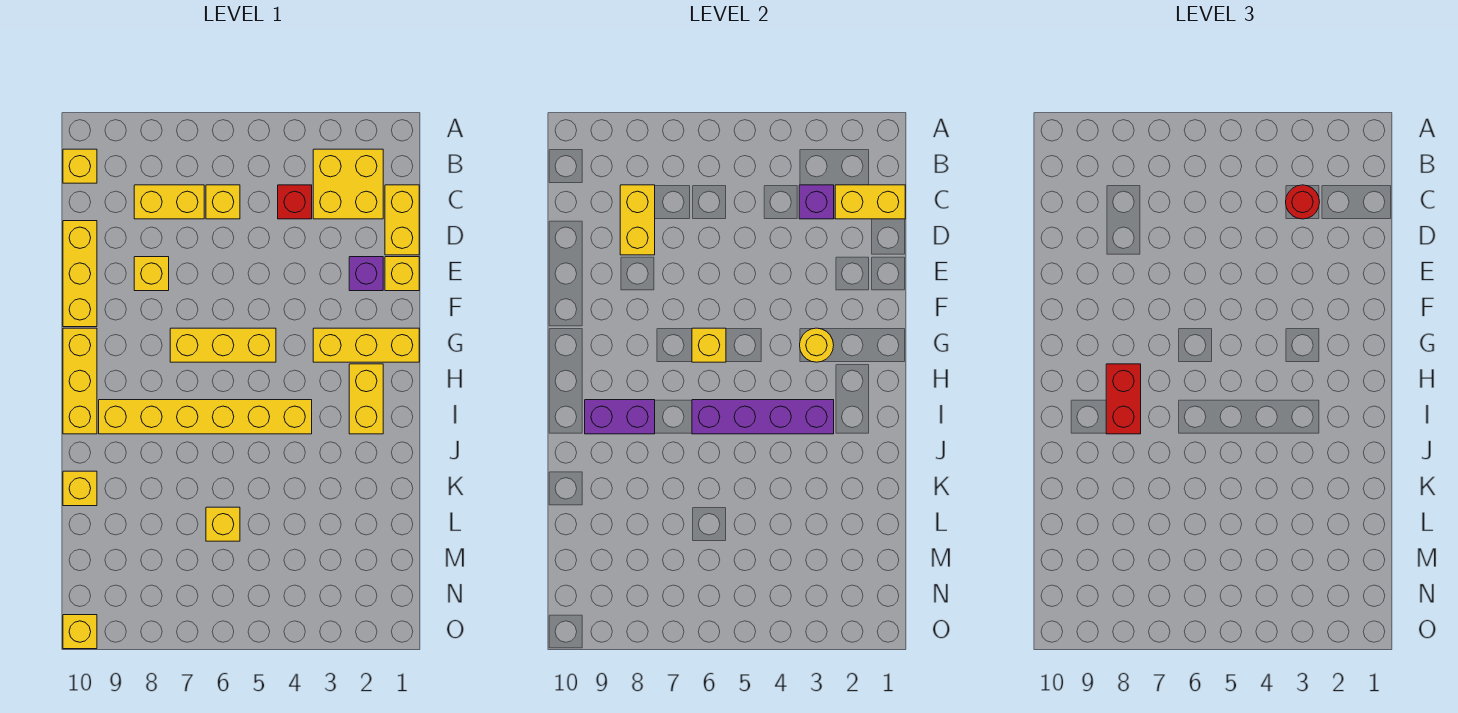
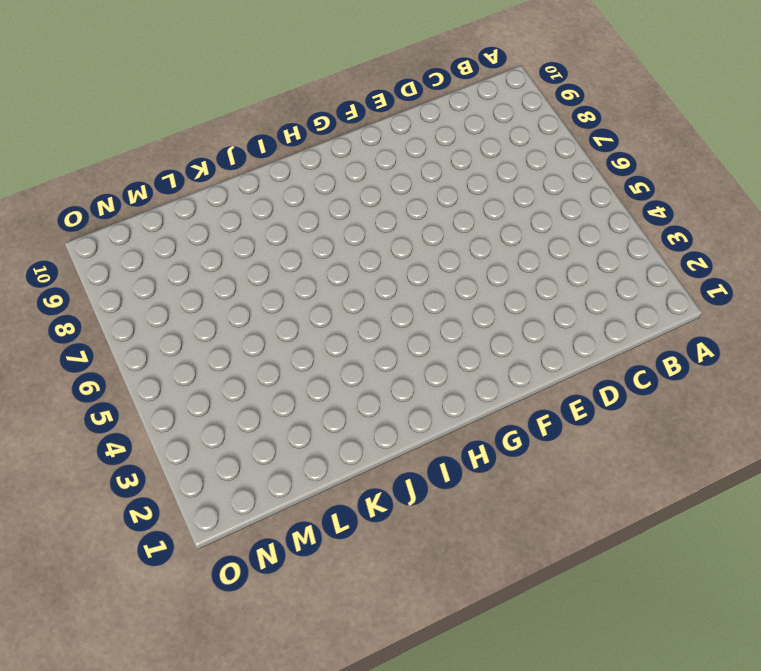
none -> yellow 2x2 brick [313,149,383,219]
none -> yellow 1x1 brick [63,149,97,183]
none -> yellow 1x2 brick [385,185,419,255]

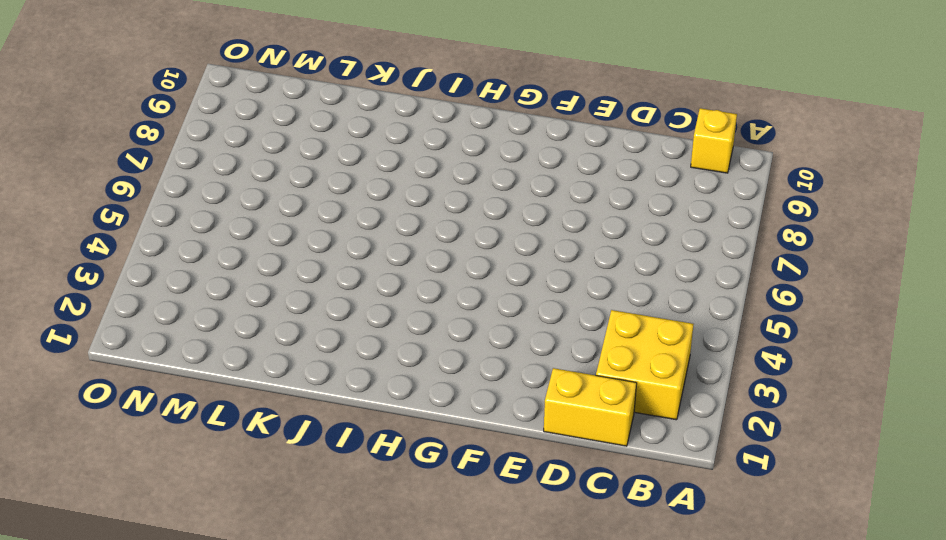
none -> red 1x1 brick [278,185,312,219]
none -> yellow 1x1 brick [206,185,240,219]
none -> yellow 1x2 brick [134,185,204,219]

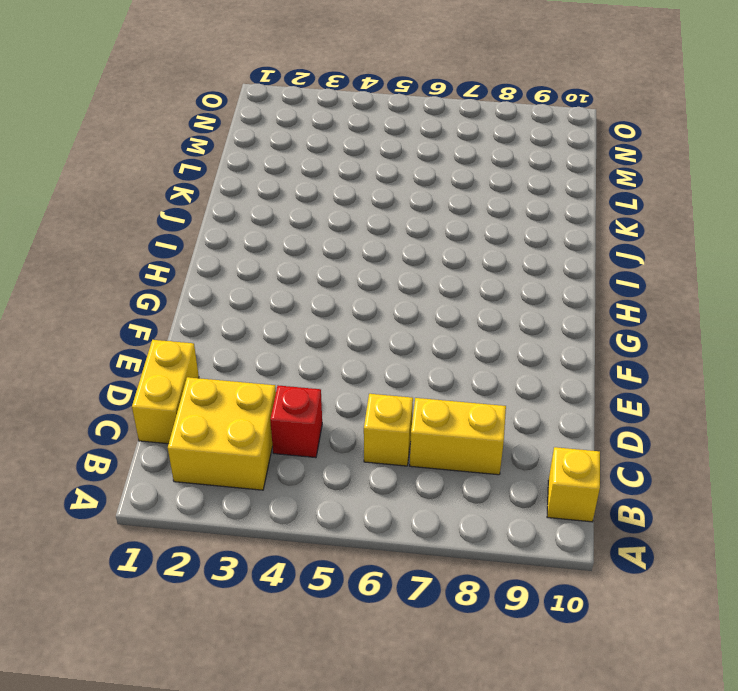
none -> yellow 1x3 brick [63,221,97,327]
none -> yellow 1x1 brick [385,257,419,291]
none -> purple 1x1 brick [349,257,383,291]

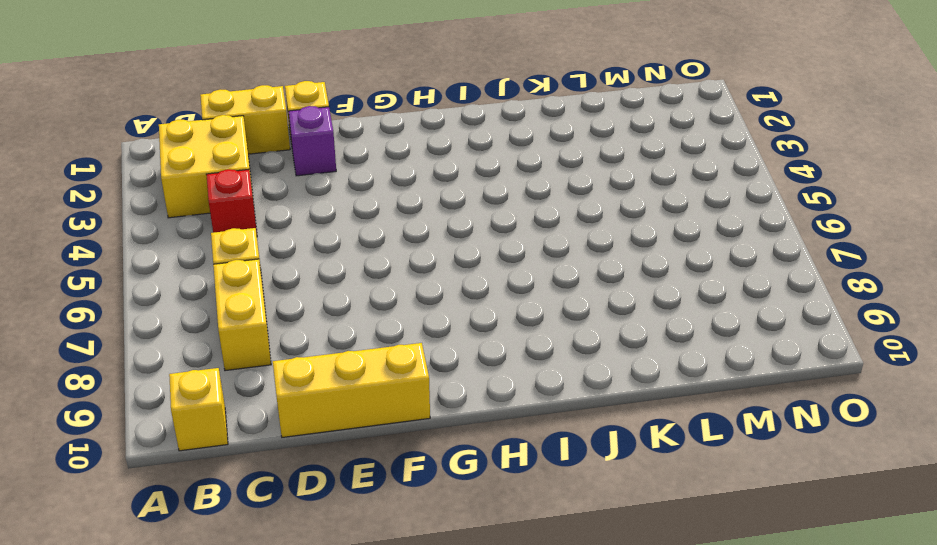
none -> yellow 1x1 brick [134,257,169,291]
none -> yellow 1x3 brick [313,328,419,362]
none -> yellow 1x3 brick [170,328,276,362]

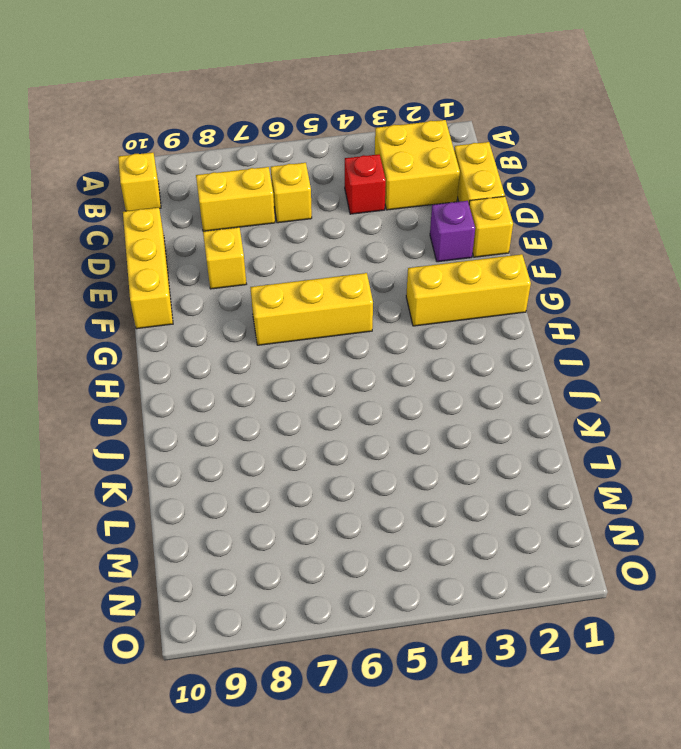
none -> yellow 1x3 brick [63,328,97,434]
none -> yellow 1x2 brick [349,364,383,434]
none -> yellow 1x6 brick [99,400,312,434]

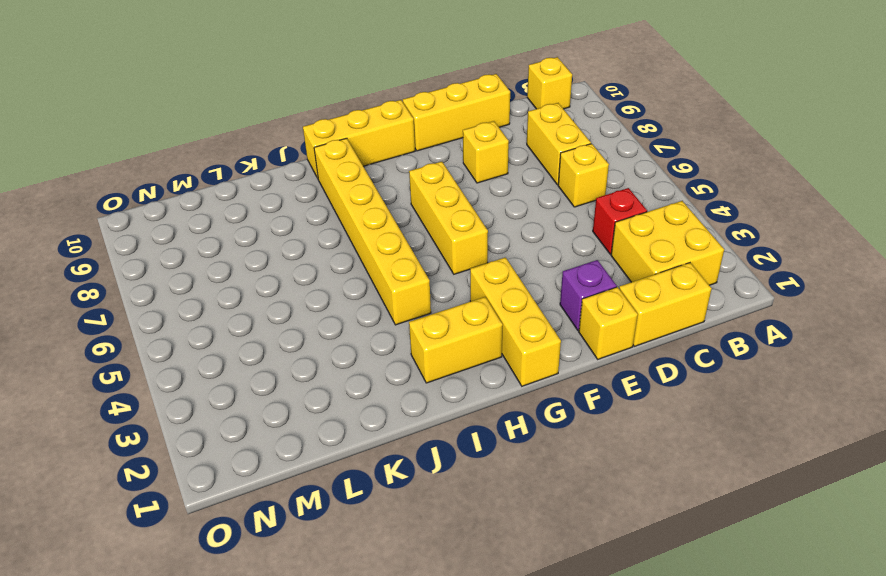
none -> yellow 1x1 brick [63,471,97,506]
none -> yellow 1x1 brick [206,507,240,541]
none -> yellow 1x1 brick [63,615,97,649]

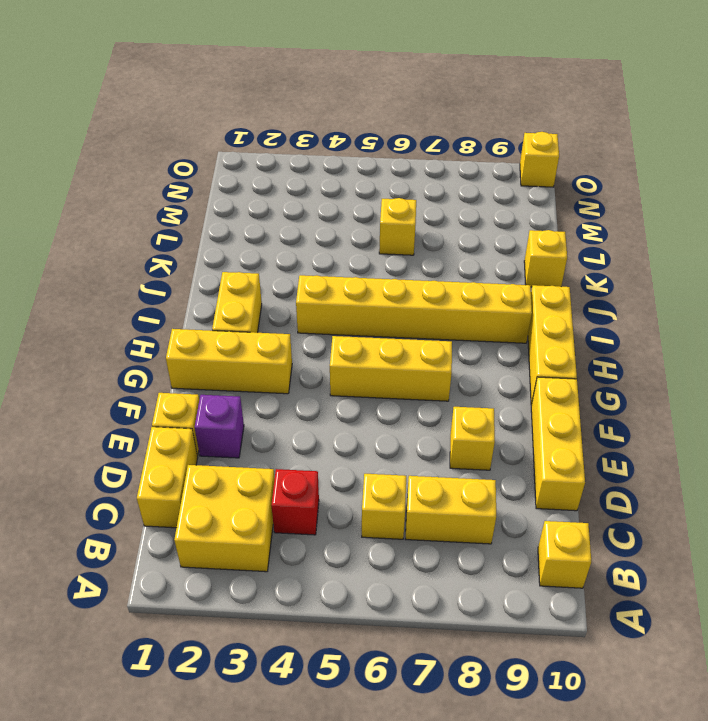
none -> yellow 1x2 brick [835,185,905,219]
none -> purple 1x1 brick [799,185,834,219]
none -> yellow 1x2 brick [620,185,655,255]

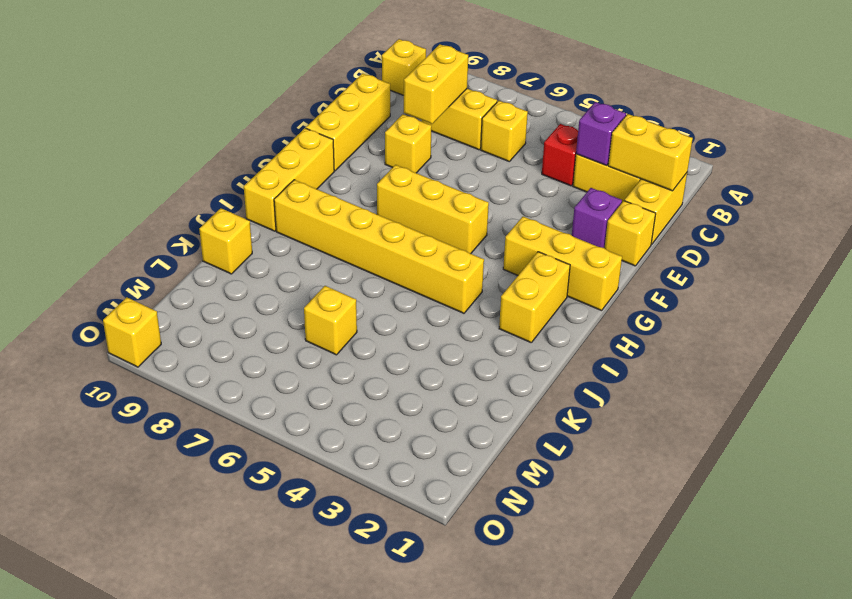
none -> yellow 1x1 round brick [800,328,834,362]
none -> yellow 1x1 brick [692,328,726,362]
none -> purple 1x4 brick [692,400,834,434]

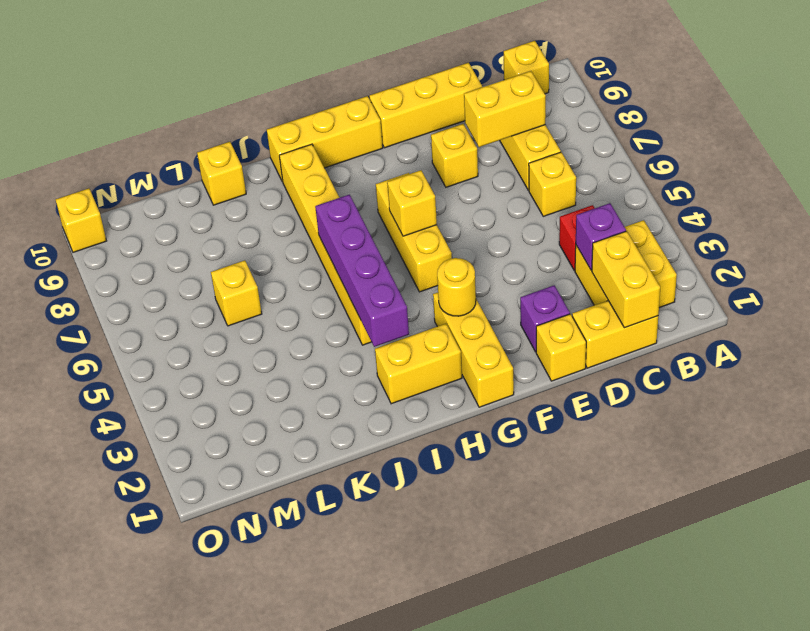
none -> purple 1x2 brick [585,400,655,434]
none -> red 1x1 round brick [1286,185,1320,219]
none -> red 1x2 brick [1106,364,1141,434]

